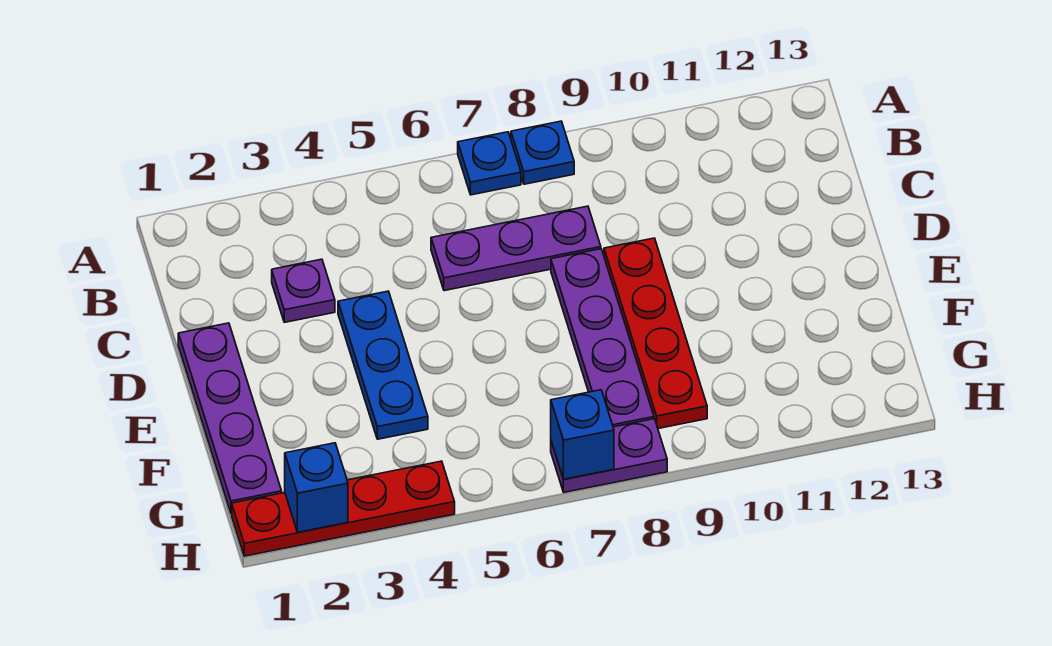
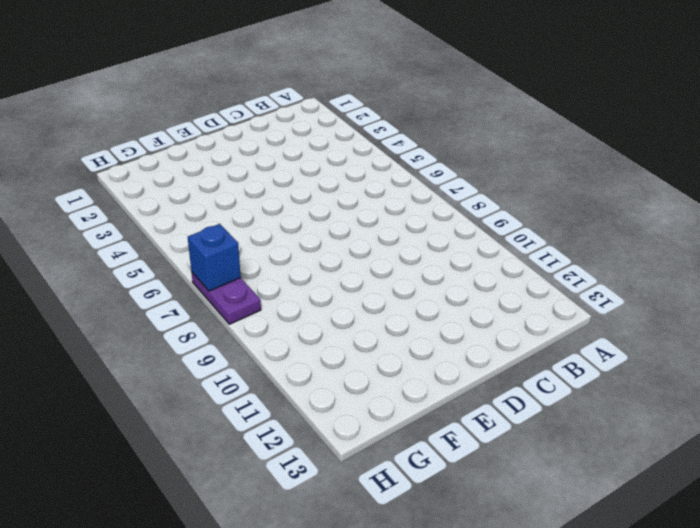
none -> blue 1x1 plate [458,132,521,195]
none -> blue 1x1 plate [511,121,574,184]
none -> purple 1x1 plate [272,259,335,322]

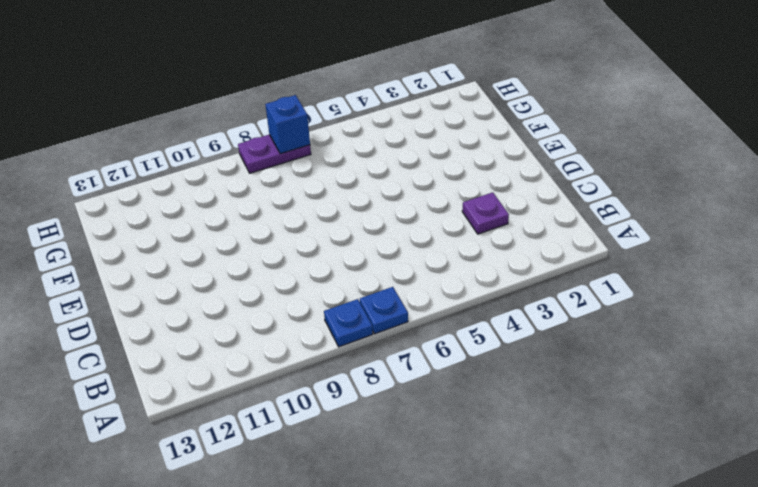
none -> purple 1x3 plate [431,206,601,291]
none -> purple 1x4 plate [178,323,282,514]
none -> blue 1x3 plate [338,291,428,439]

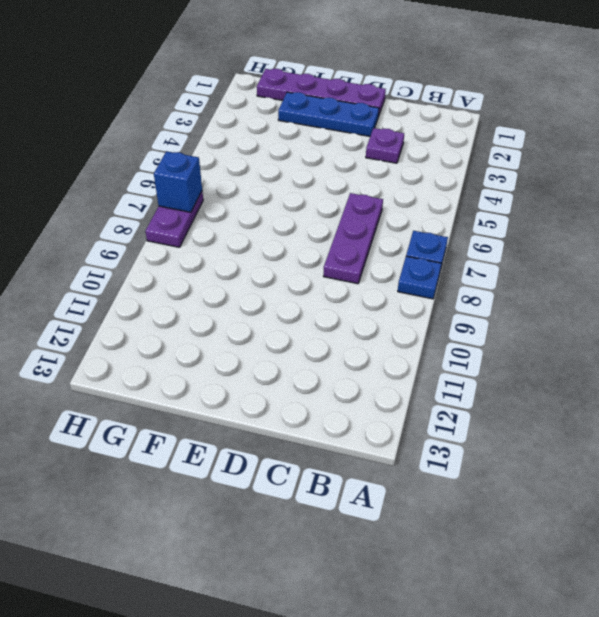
blue 1x3 plate [278,92,379,136] -> blue 1x3 plate moved to [338,291,428,439]
none -> purple 1x4 plate [551,249,654,427]
none -> red 1x4 plate [604,238,707,429]
none -> red 1x4 plate [232,461,455,556]

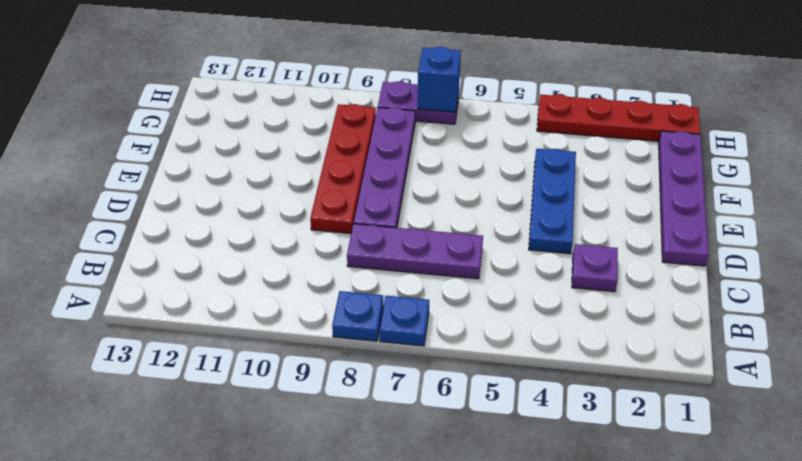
none -> blue 1x1 brick [285,443,348,532]

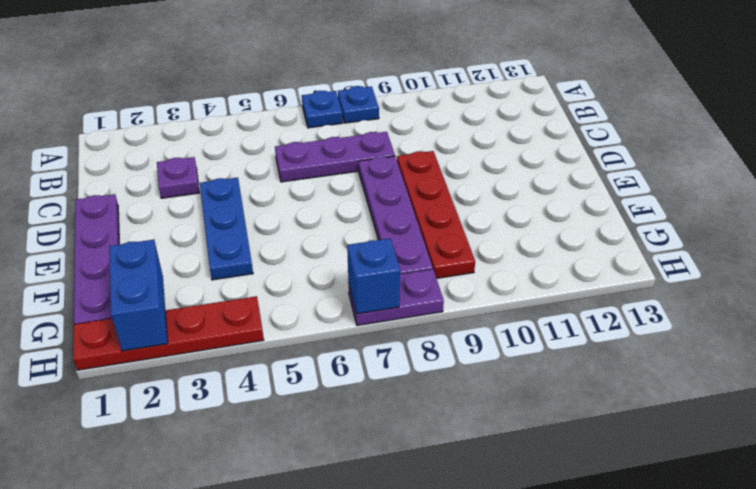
blue 1x2 brick [109,240,168,351] -> blue 1x1 brick [285,443,348,532]

